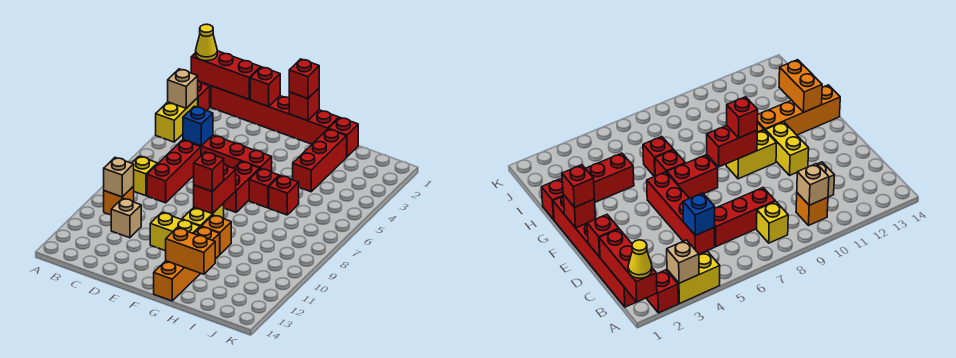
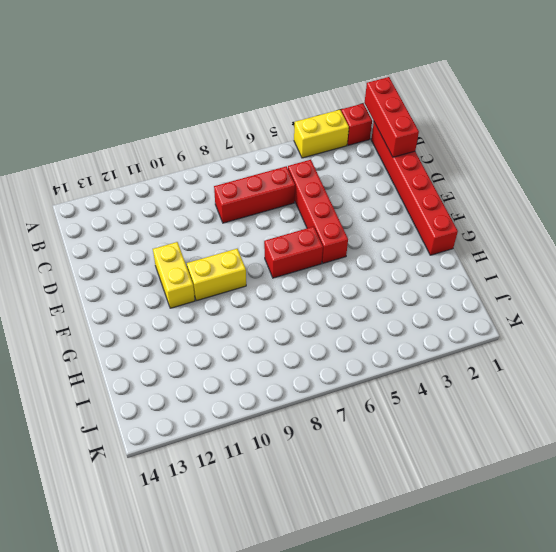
none -> yellow 1x1 brick [132,156,157,196]
none -> orange 1x1 brick [104,186,134,215]
none -> tan 1x1 brick [111,198,141,238]

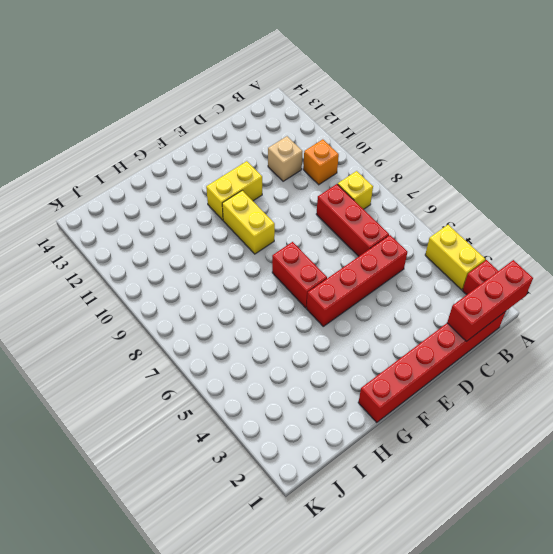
none -> red 1x1 brick [249,168,279,208]
none -> orange 1x1 brick [201,215,231,254]
none -> orange 1x4 brick [154,227,220,301]

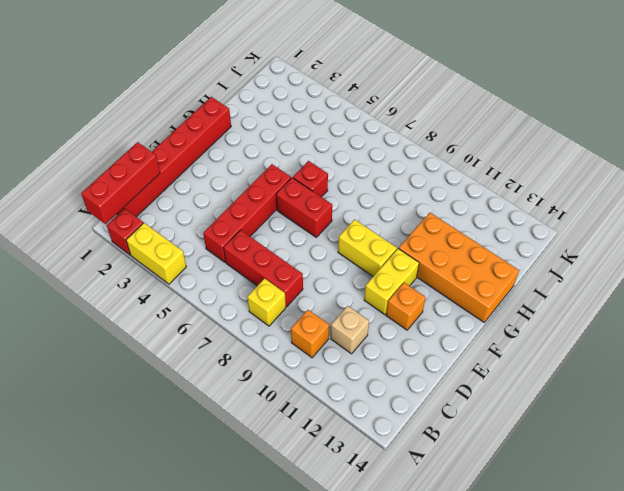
orange 1x1 brick [386,283,426,330] -> orange 1x1 brick moved to [201,215,231,254]
orange 2x4 brick [399,213,519,322] -> orange 1x4 brick [154,227,220,301]
none -> red 1x1 brick [329,118,358,157]
none -> red 1x3 brick [293,129,347,192]
none -> red 1x1 brick [269,176,299,215]

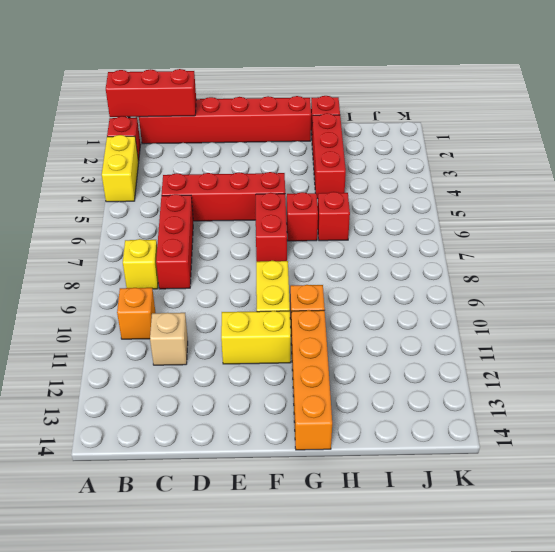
none -> tan 1x1 brick [168,69,198,108]
none -> tan 1x1 brick [104,157,134,197]
none -> blue 1x1 brick [183,106,213,146]

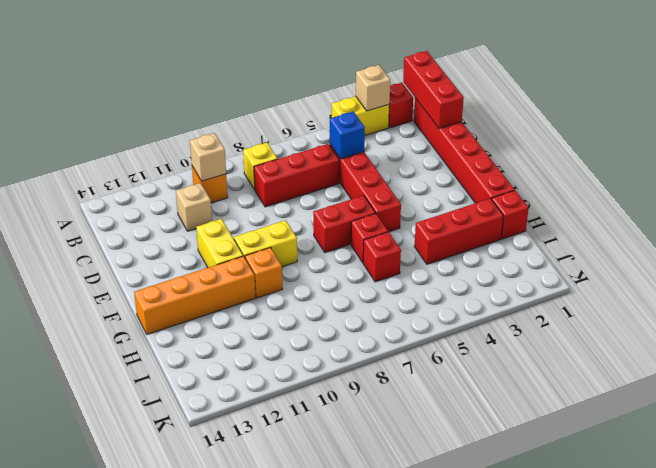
none -> red 1x1 brick [250,67,280,106]
none -> red 1x1 brick [289,88,319,121]
none -> red 1x2 brick [194,164,236,214]

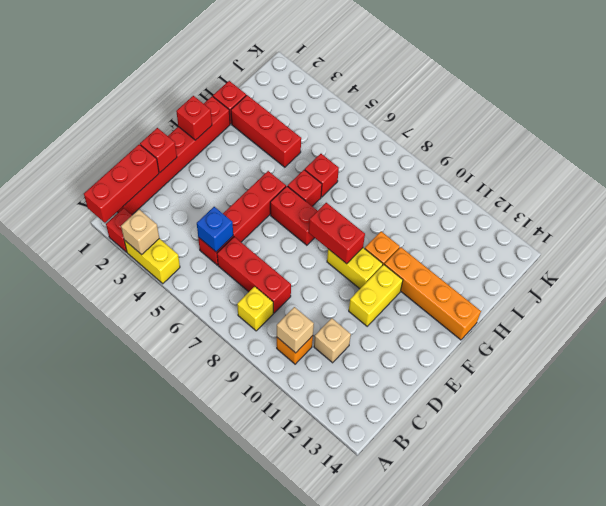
none -> orange 1x2 brick [166,228,215,274]
none -> yellow 1x1 cone [196,24,217,61]
none -> red 1x1 brick [289,59,319,99]

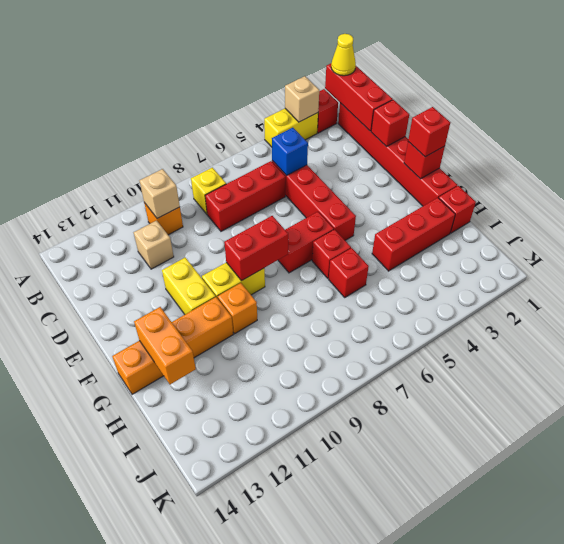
none -> red 1x1 brick [194,152,224,192]

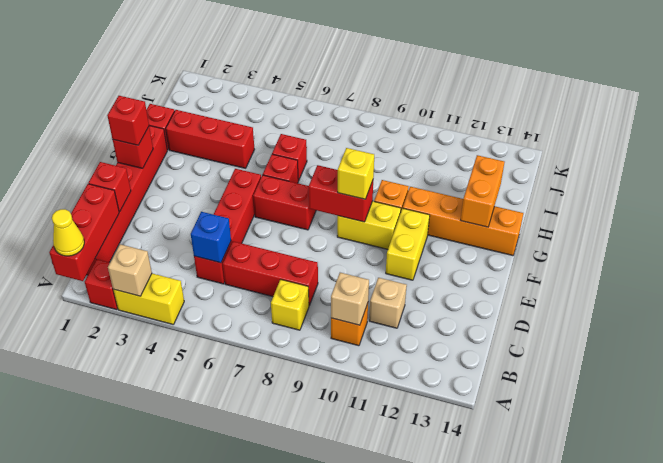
yellow 1x1 brick [338,148,374,199] -> red 1x1 brick [194,152,224,192]

